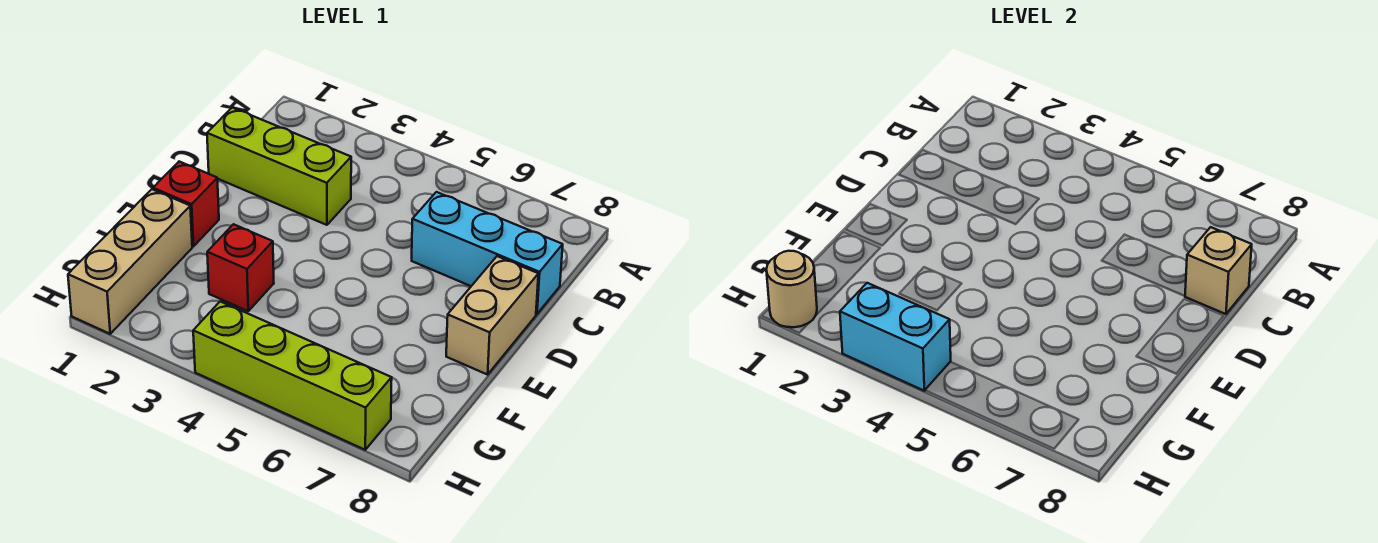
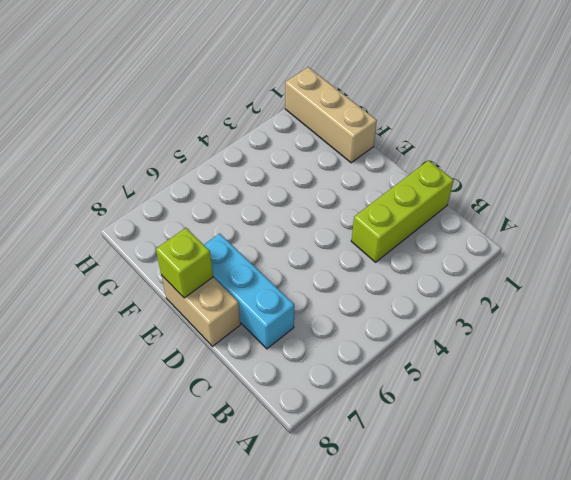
cyan 1x3 brick [204,234,294,349] -> cyan 1x3 brick turned to [412,192,563,314]
lime 1x1 brick [156,228,213,298] -> none
none -> red 1x1 brick [153,162,219,246]
none -> red 1x1 brick [207,224,274,311]

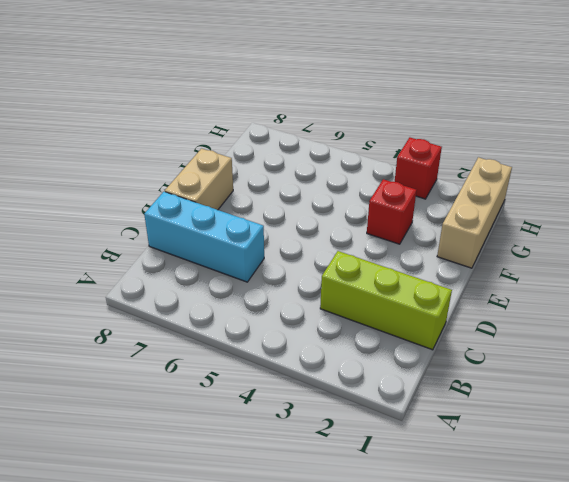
red 1x1 brick [395,138,442,199] -> red 1x1 brick moved to [153,162,219,246]
none -> lime 1x4 brick [193,301,392,450]
none -> tan 1x1 brick [1185,227,1252,314]

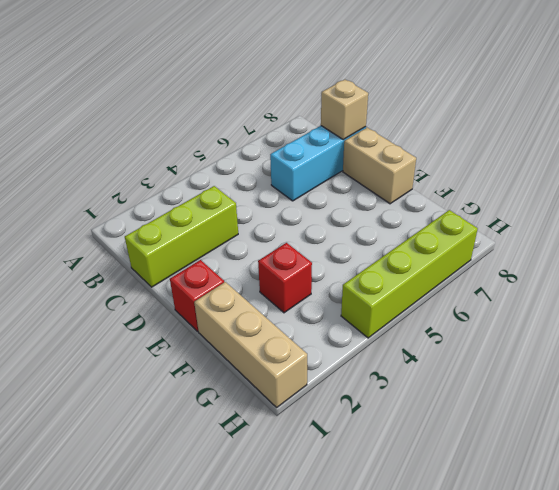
none -> tan 1x1 round brick [766,251,817,327]
none -> cyan 1x2 brick [840,283,951,391]

